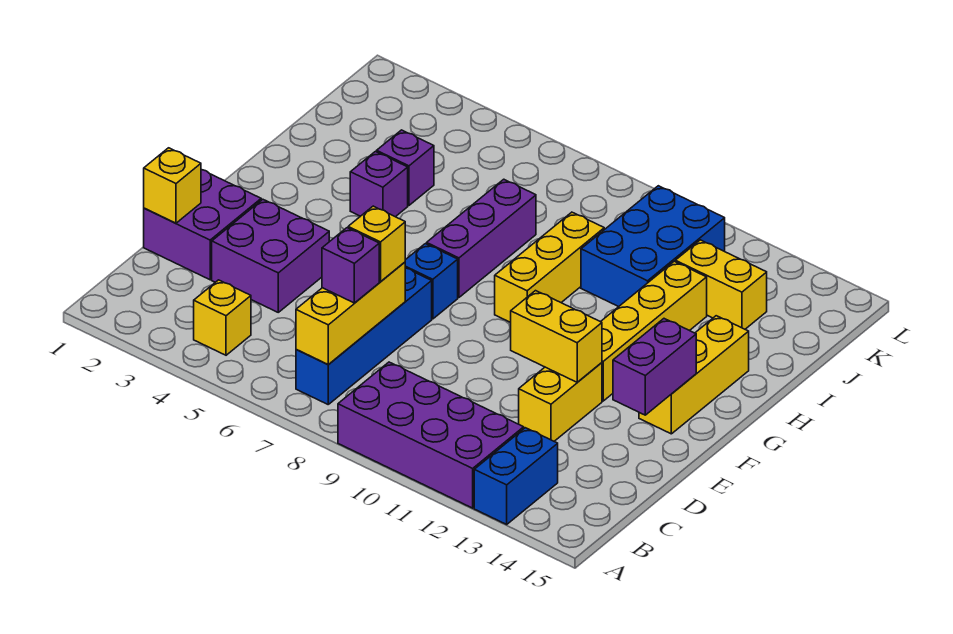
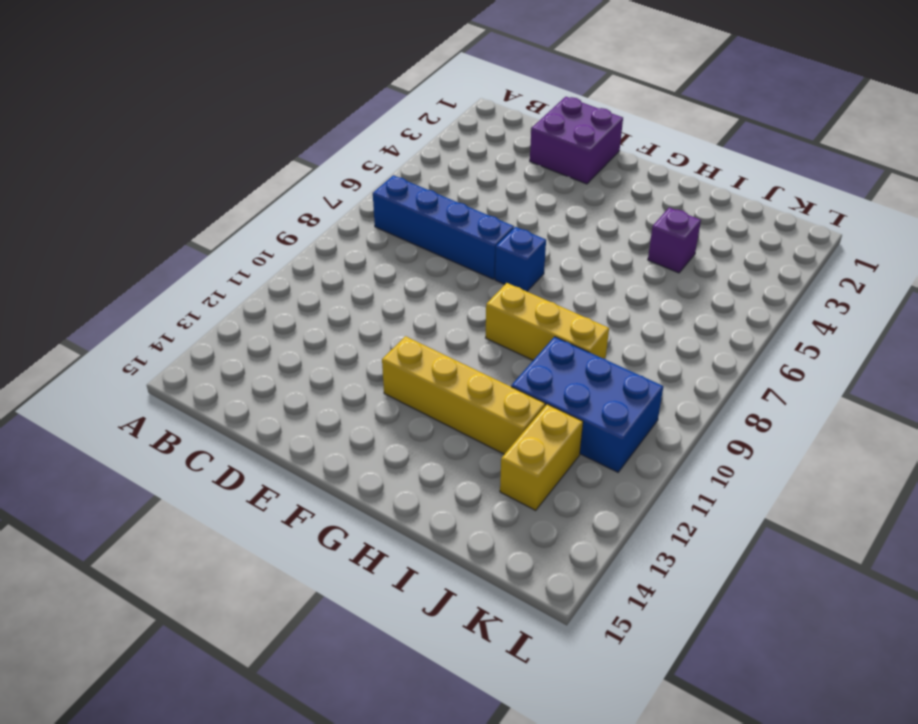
none -> purple 2x4 brick [338,362,524,508]
none -> blue 1x2 brick [474,428,558,524]
none -> yellow 1x1 brick [194,280,251,355]

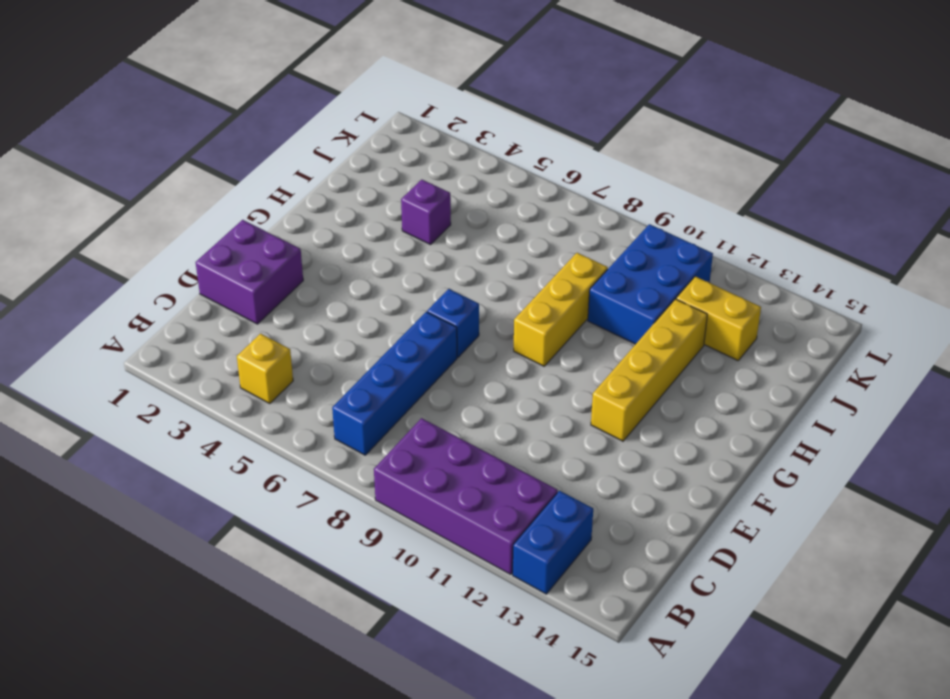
none -> purple 2x2 brick [212,199,329,312]
none -> yellow 1x2 brick [519,363,602,441]
none -> yellow 1x3 brick [639,316,749,434]

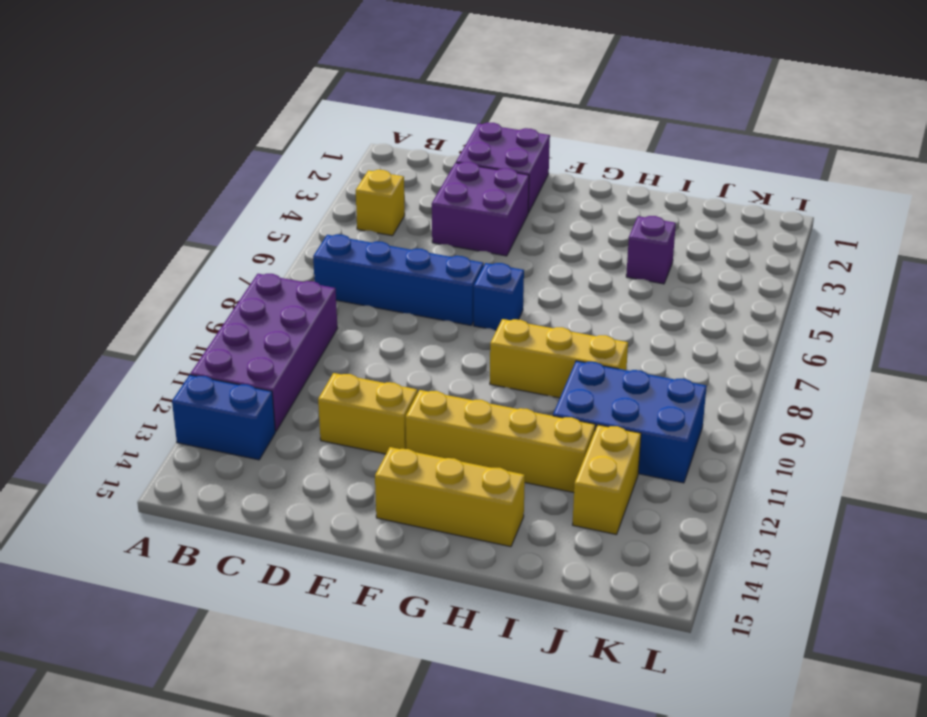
none -> purple 1x3 brick [427,179,536,298]
none -> purple 1x1 brick [350,152,408,217]
none -> yellow 1x3 brick [296,262,405,365]

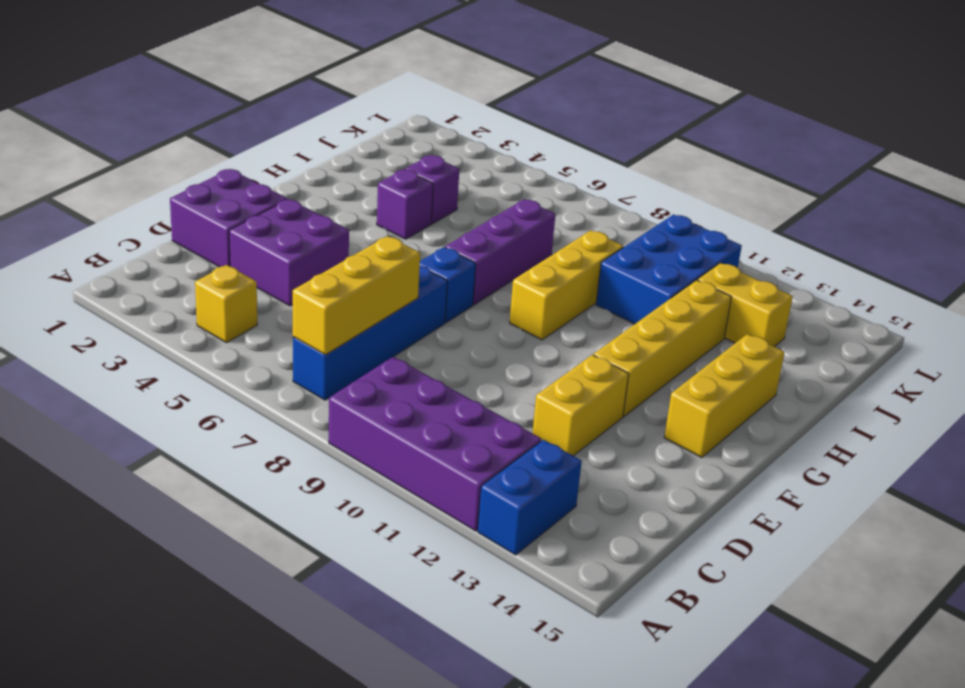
none -> yellow 1x1 brick [144,148,201,223]
none -> yellow 1x2 brick [511,291,602,382]
none -> purple 1x2 brick [613,319,696,415]

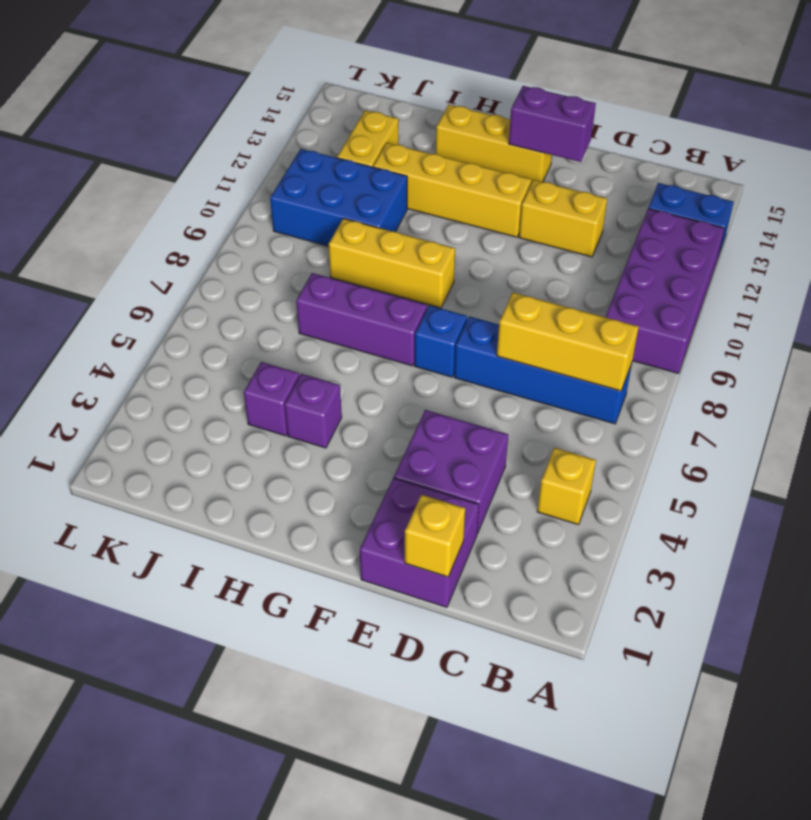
none -> yellow 1x2 brick [511,291,602,382]
none -> purple 1x1 brick [322,228,379,303]
none -> yellow 1x1 brick [348,206,405,282]

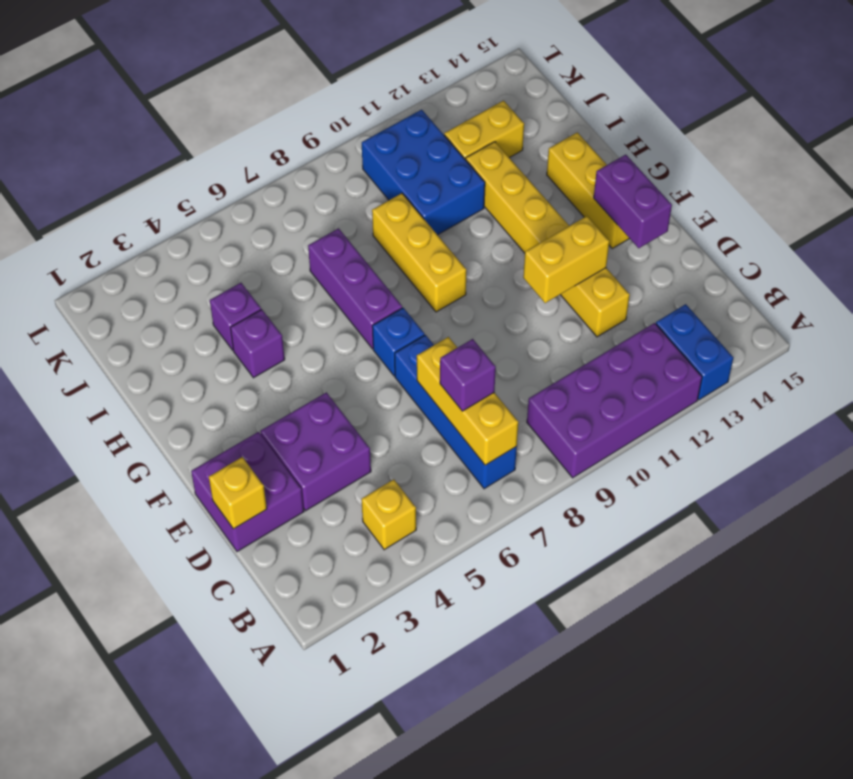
none -> yellow 1x1 brick [348,206,405,282]

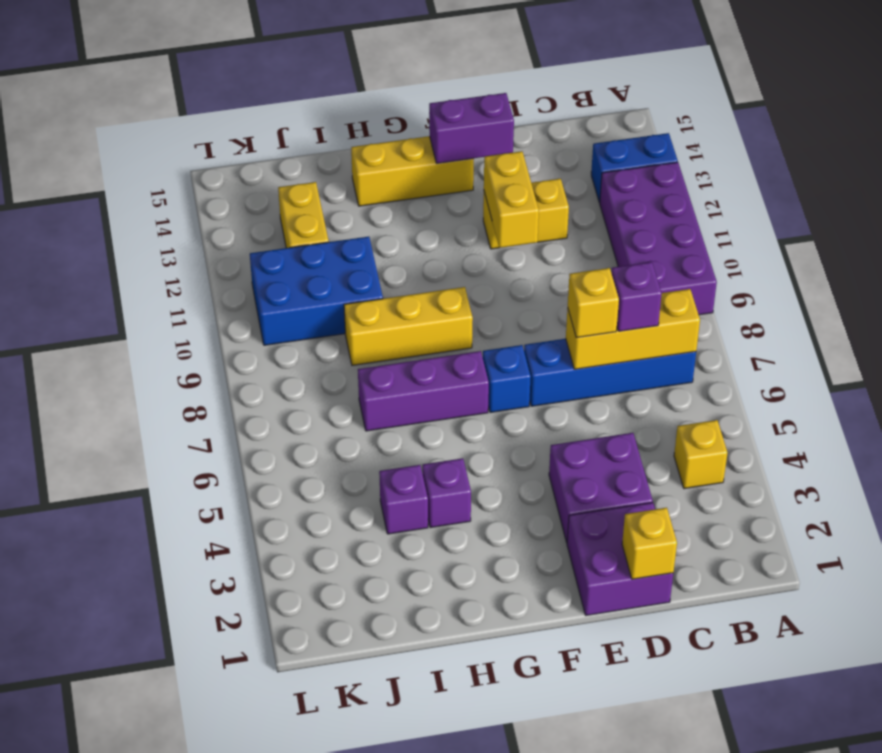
none -> yellow 1x4 brick [601,261,707,401]

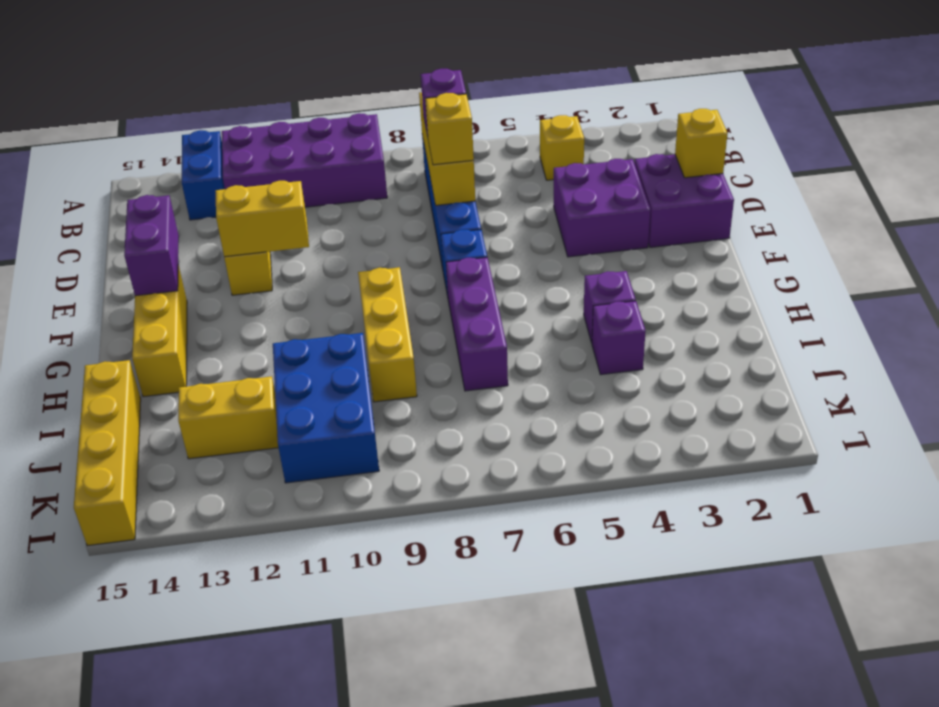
yellow 1x4 brick [74,360,141,546] -> yellow 1x4 brick moved to [601,261,707,401]

